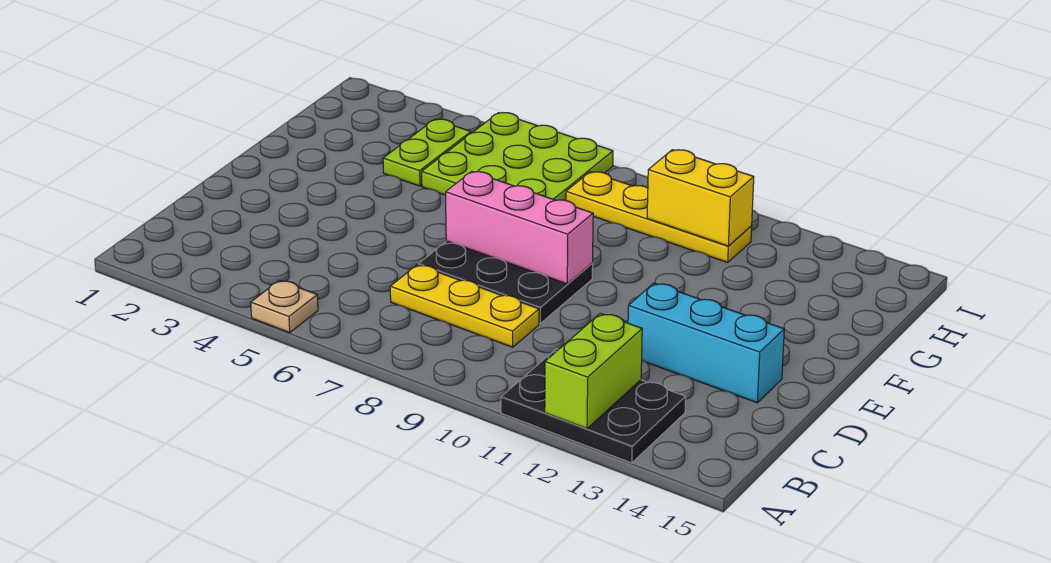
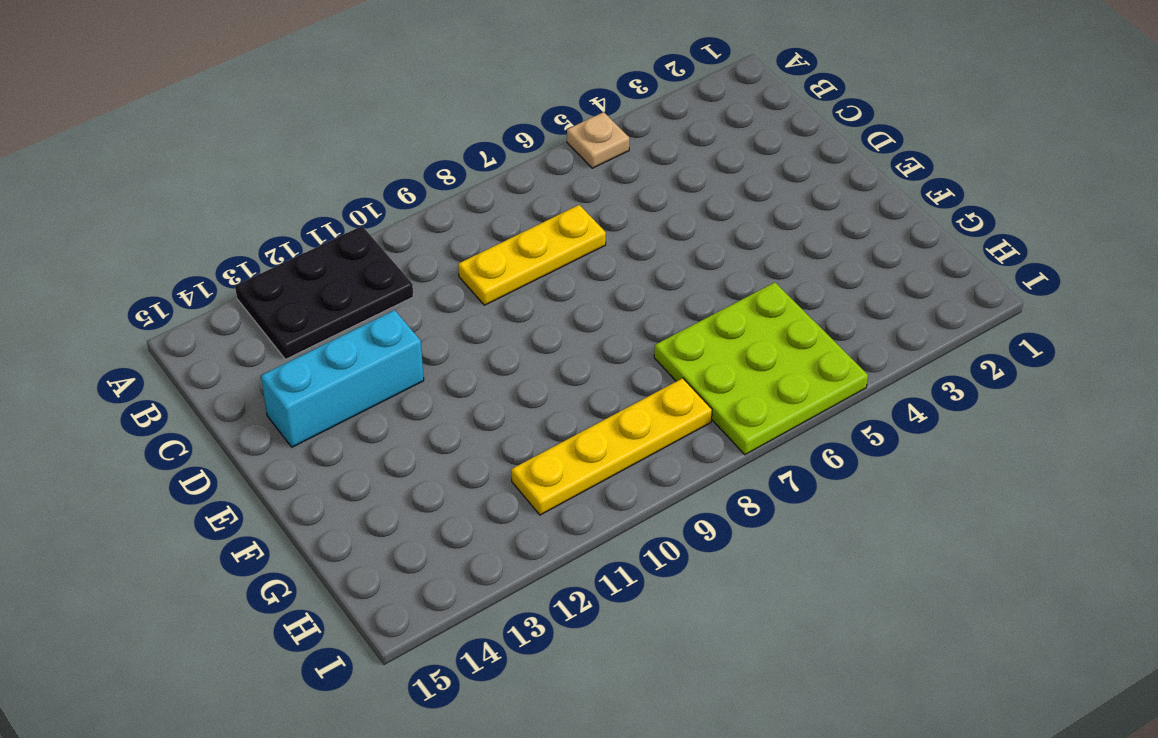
none -> black 2x3 plate [419,241,593,324]
none -> lime 1x2 plate [383,119,471,186]

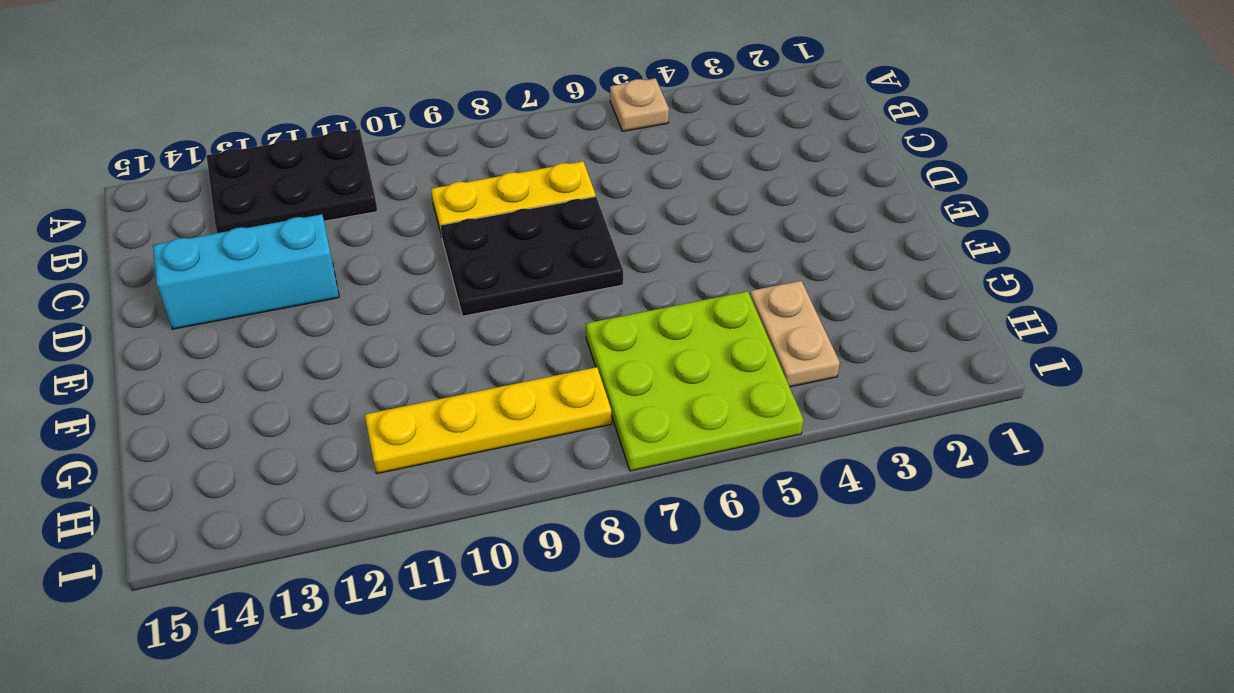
tan 1x2 plate [750,281,840,387] -> lime 1x2 plate [383,119,471,186]
none -> lime 1x2 brick [545,313,642,429]
none -> pink 1x3 brick [446,172,593,284]

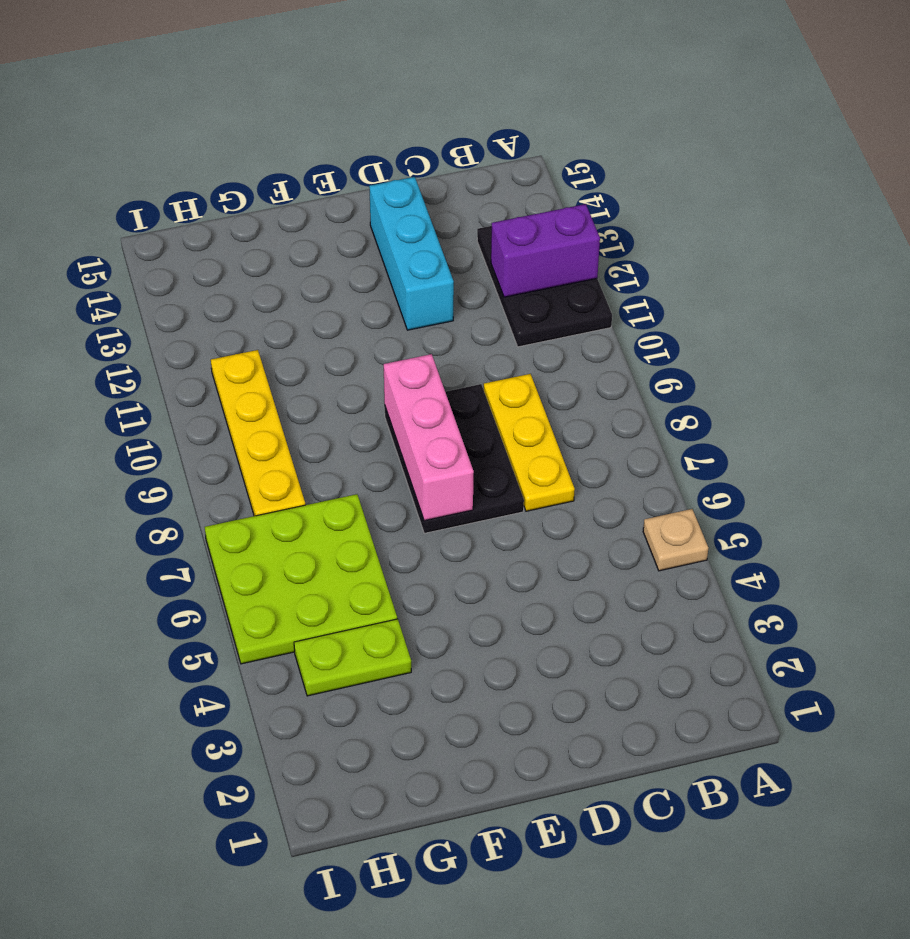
purple 1x2 brick [491,204,600,297] -> lime 1x2 brick [545,313,642,429]
none -> yellow 1x2 brick [647,150,754,246]

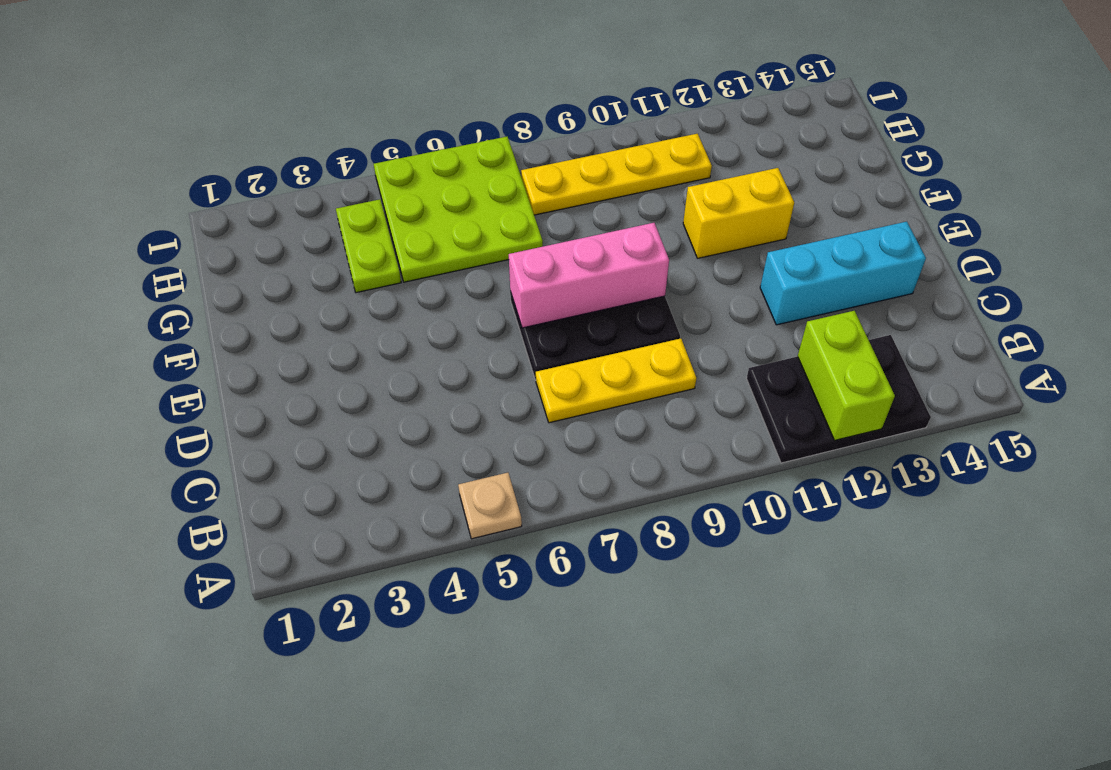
yellow 1x2 brick [683,168,794,258] -> yellow 1x2 brick moved to [647,150,754,246]

